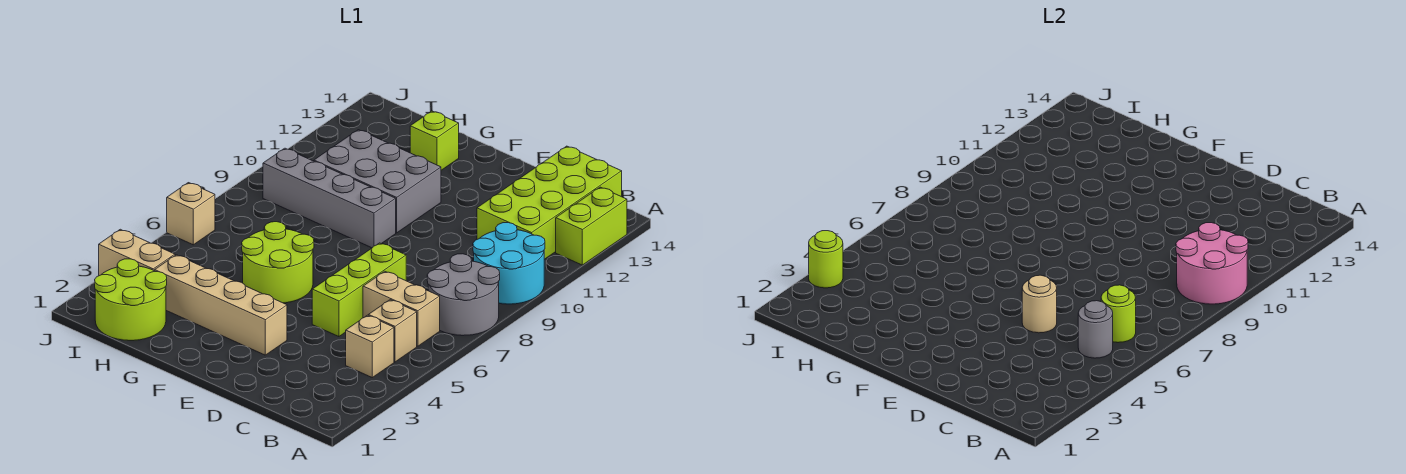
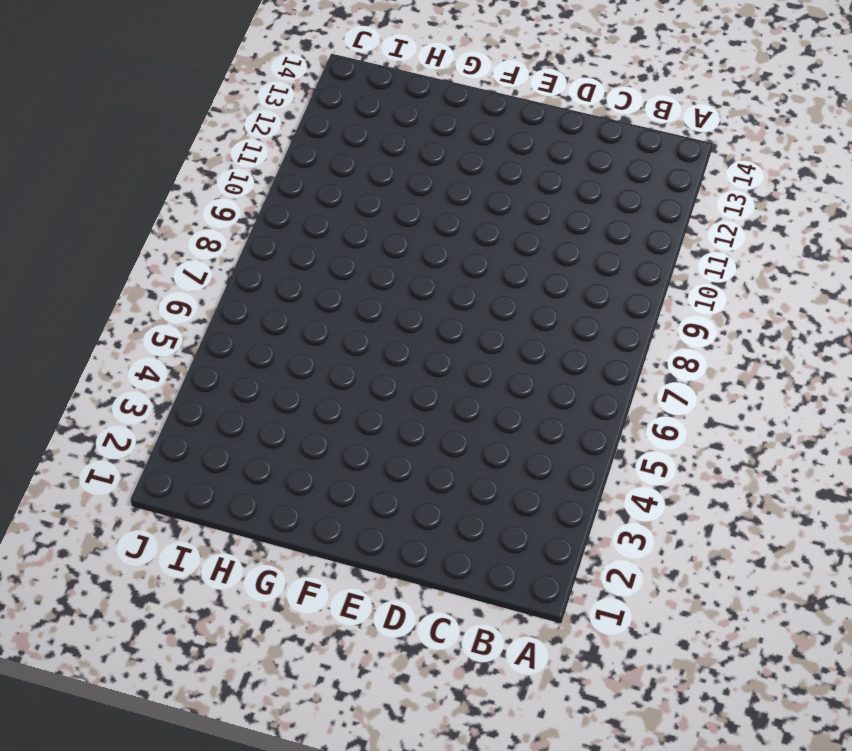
none -> grey 2x2 round brick [427,254,500,336]
none -> cyan 2x2 round brick [473,223,545,304]
none -> lime 1x2 brick [556,187,627,265]

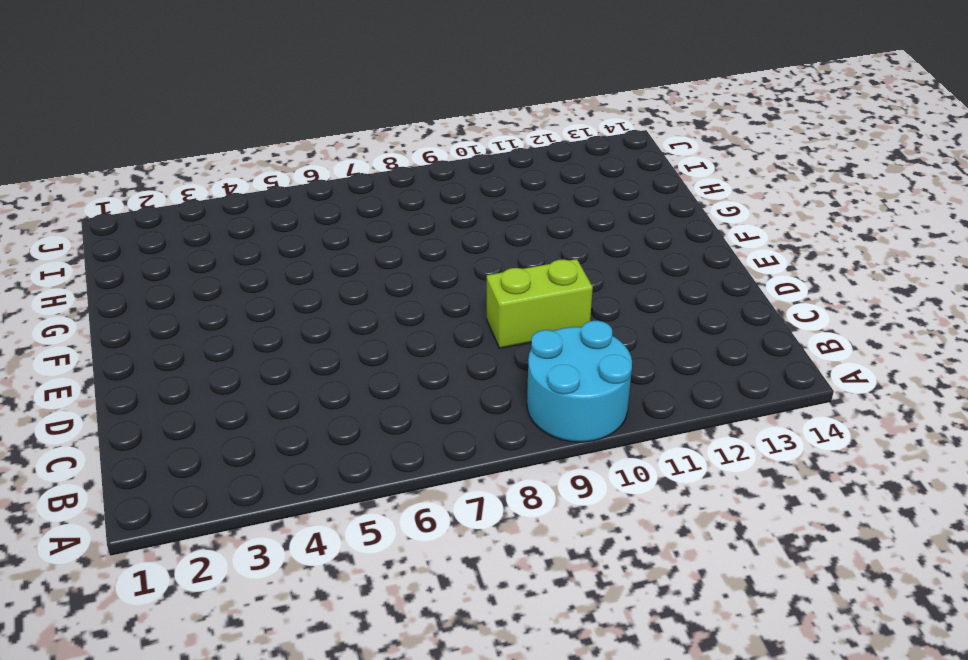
lime 1x2 brick [487,259,593,348] -> lime 1x2 brick moved to [556,187,627,265]
none -> grey 2x2 round brick [427,254,500,336]
none -> tan 1x1 brick [346,315,394,378]
none -> tan 1x1 brick [368,300,417,362]

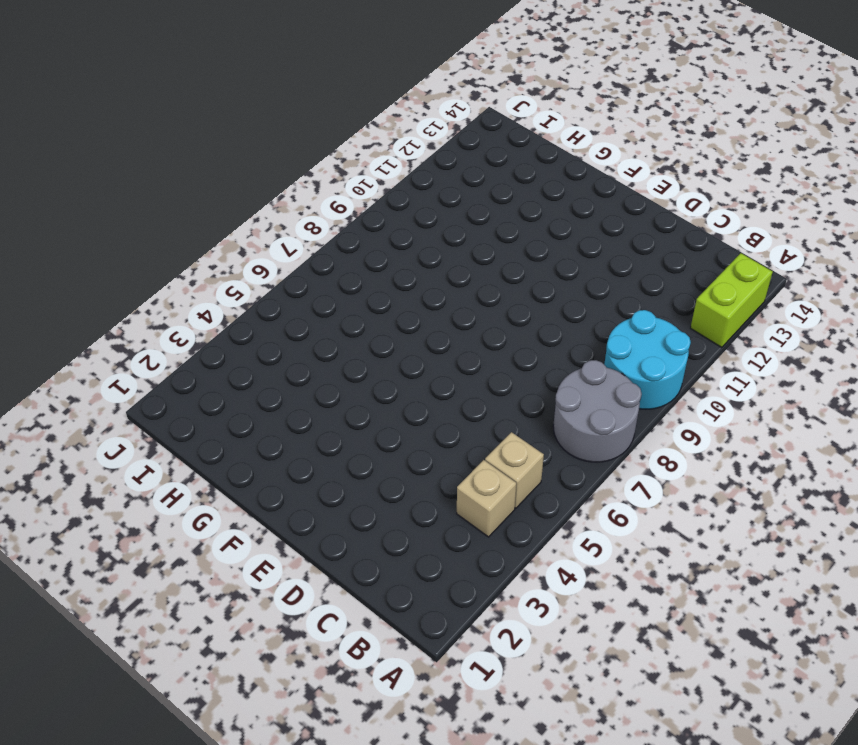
none -> tan 1x2 brick [363,271,440,346]
none -> lime 2x4 brick [477,146,622,259]
none -> lime 1x3 brick [312,243,406,337]

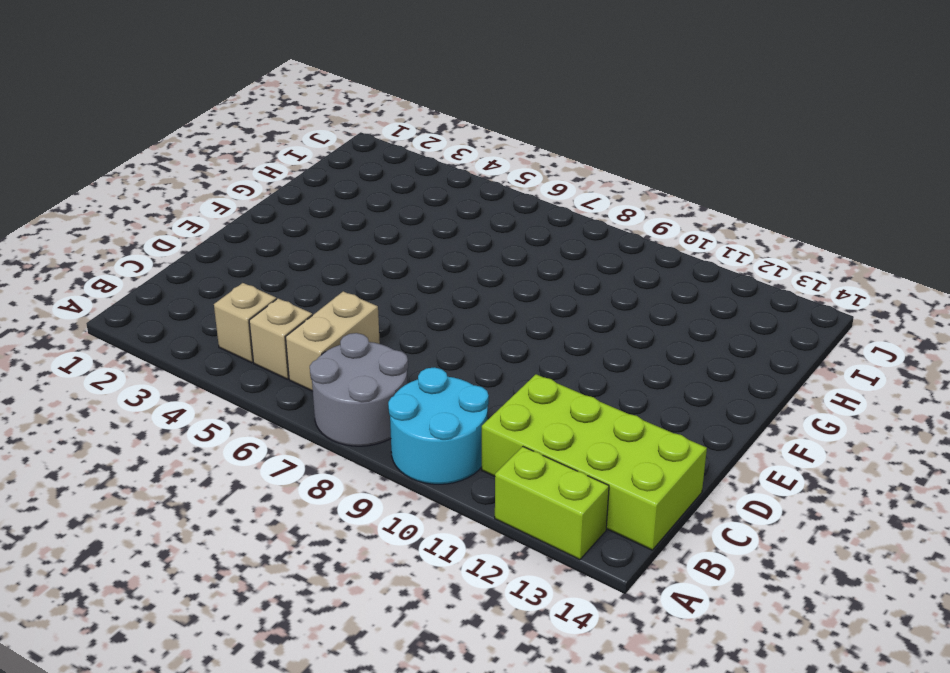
none -> lime 1x3 brick [312,243,406,337]
none -> tan 1x4 brick [155,255,287,355]
none -> lime 2x2 round brick [242,222,314,303]

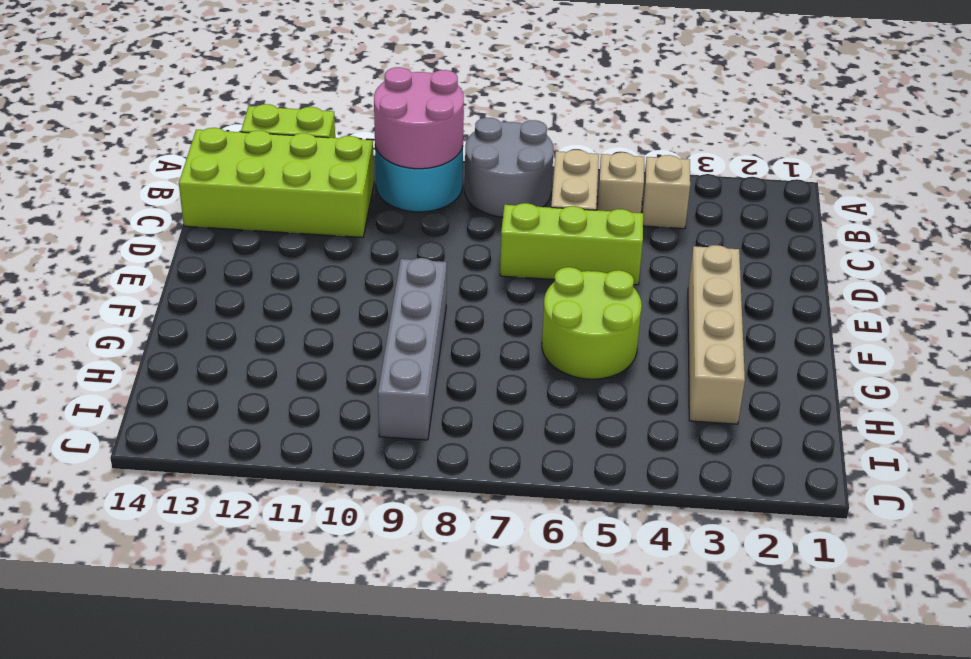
none -> grey 2x3 brick [314,130,441,233]
none -> lime 1x1 brick [410,111,459,170]
none -> lime 2x2 round brick [95,259,167,341]

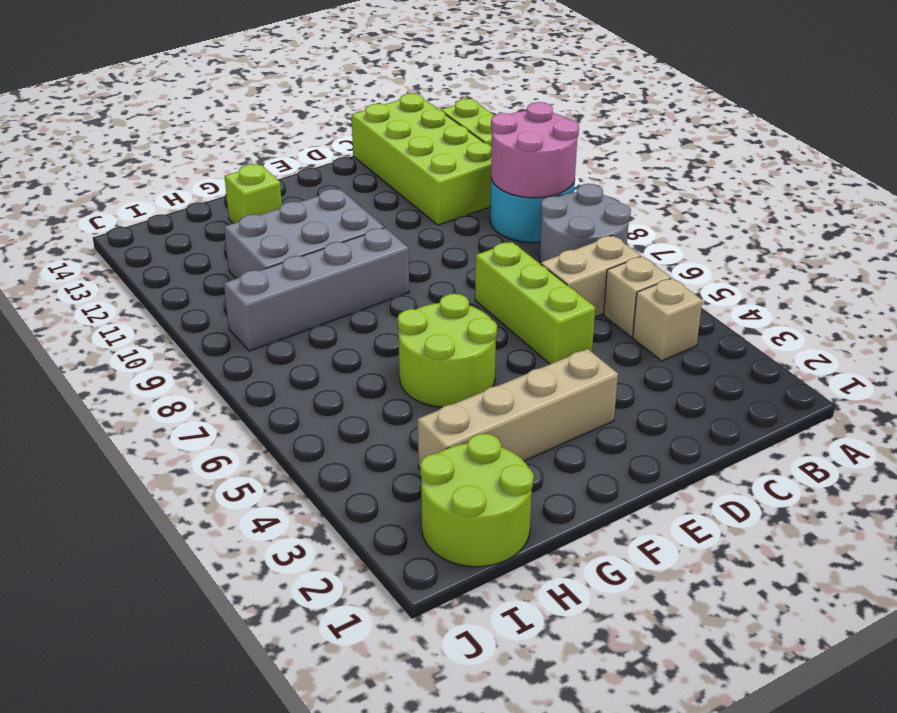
none -> tan 1x2 brick [99,229,175,276]
none -> tan 1x1 brick [167,183,215,245]
none -> grey 1x1 round brick [1078,301,1113,358]

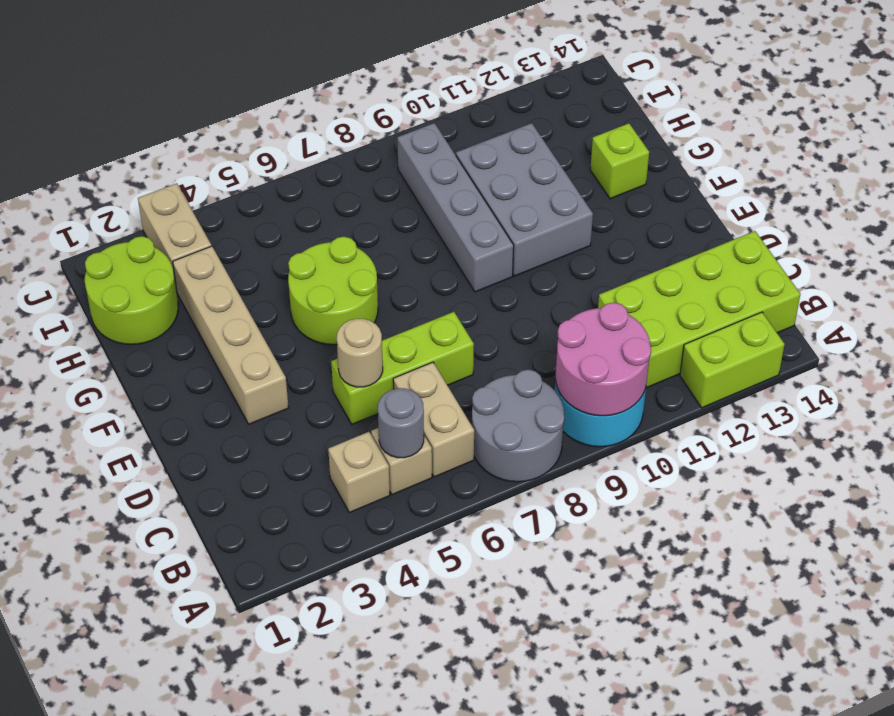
none -> tan 1x1 brick [167,183,215,245]
none -> lime 1x1 round brick [1101,285,1136,343]
none -> lime 1x1 round brick [809,231,843,288]

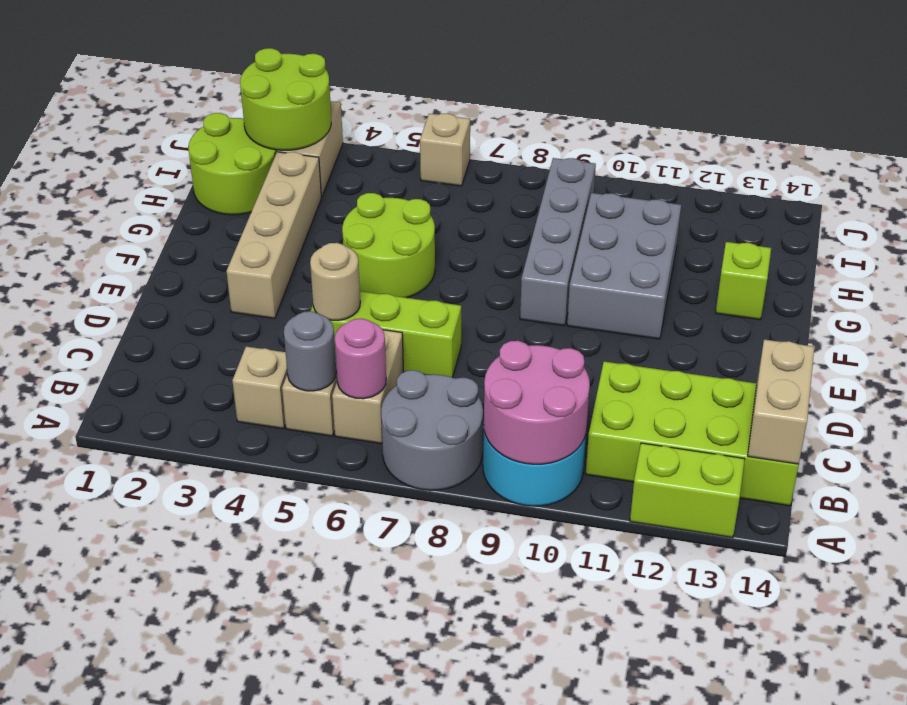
pink 1x1 round brick [335,319,386,399] -> lime 1x1 round brick [1101,285,1136,343]
tan 1x2 brick [748,339,814,464] -> none
lime 2x2 round brick [240,48,331,150] -> lime 1x1 round brick [809,231,843,288]

